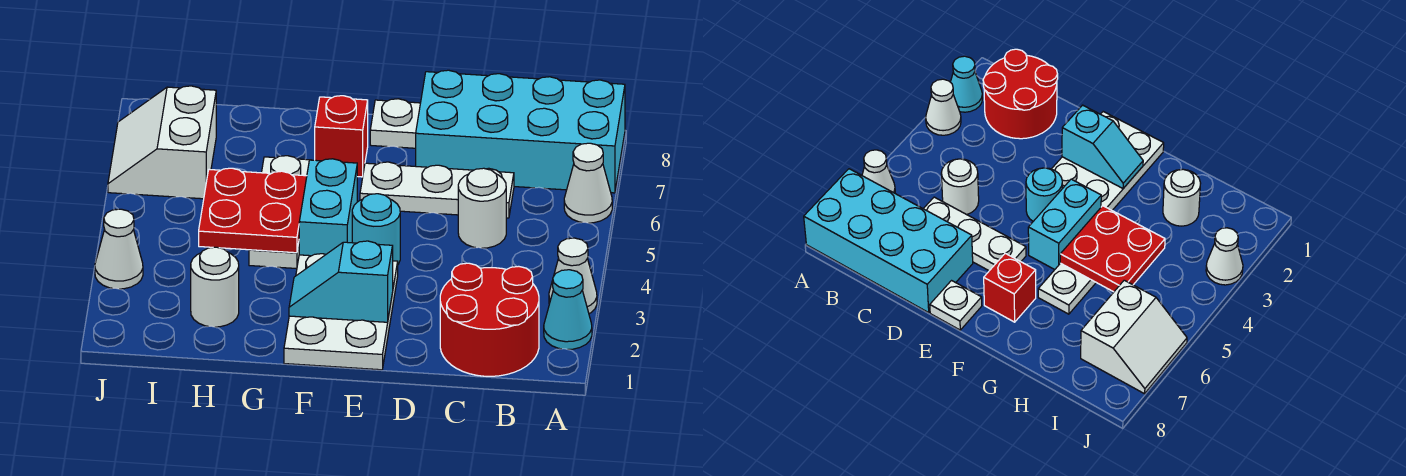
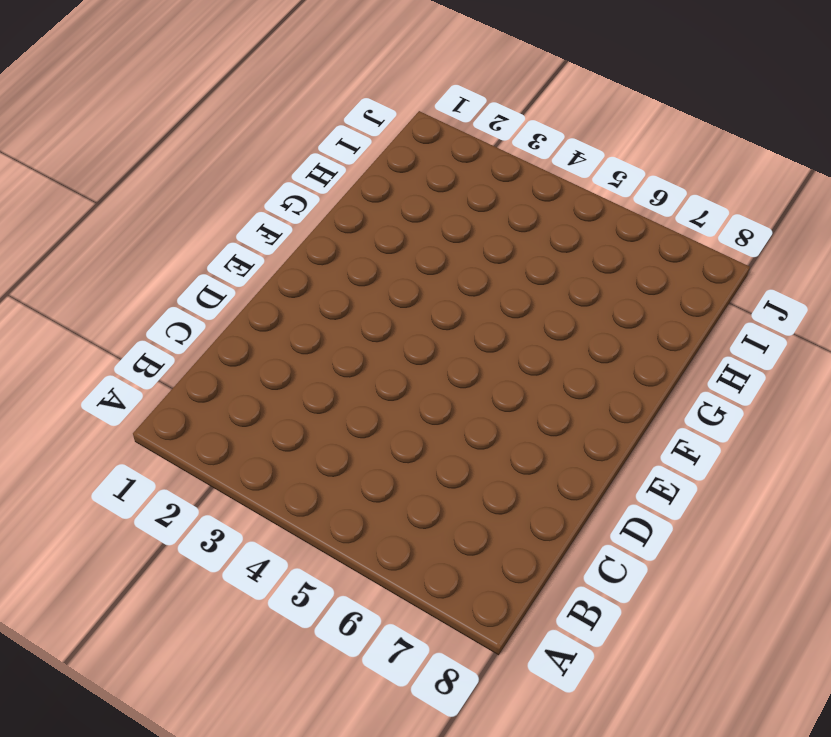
none -> cyan 1x1 cone [544,270,592,349]
none -> white 1x1 cone [549,238,597,314]
none -> white 1x1 cone [564,143,612,223]

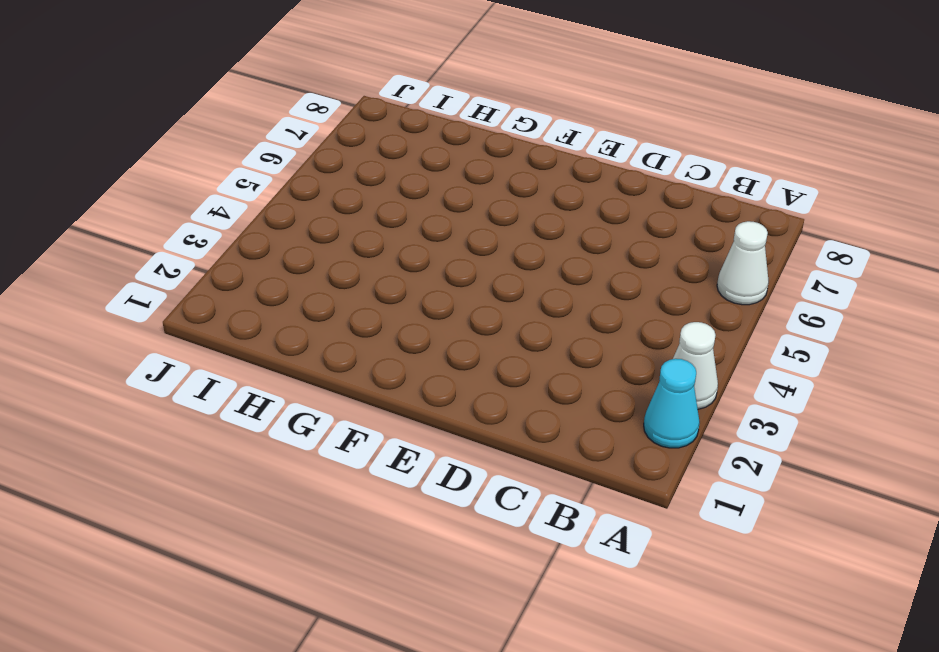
none -> cyan 2x4 brick [416,70,625,193]
none -> red 2x2 round brick [440,263,539,376]
none -> white 1x1 round brick [458,168,506,248]

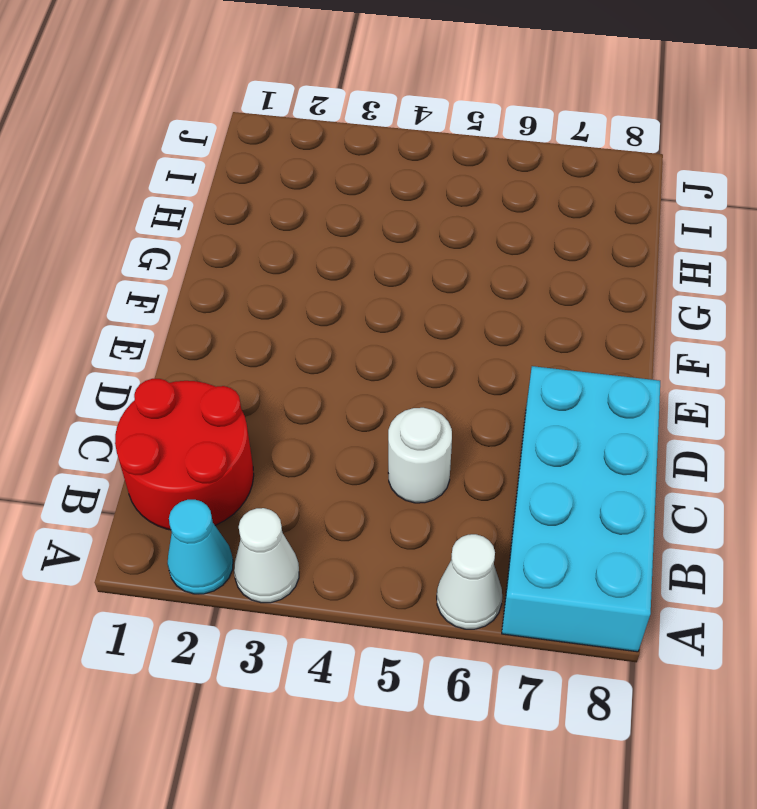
none -> white 1x3 plate [360,162,514,218]
none -> white 2x3 plate [284,254,398,370]
none -> cyan 1x1 round brick [352,194,400,264]

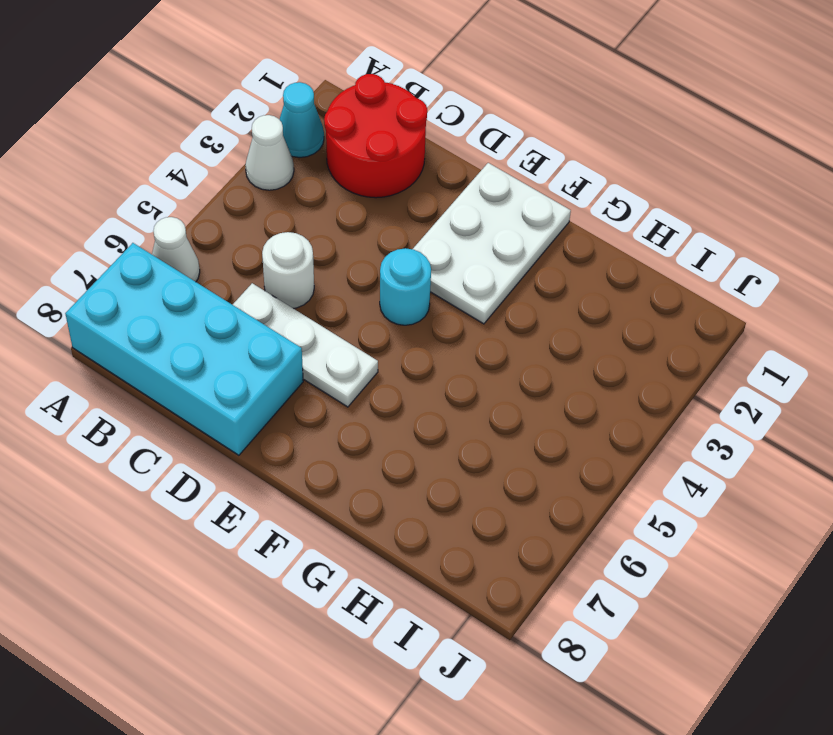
none -> white 1x1 plate [370,99,420,148]
none -> cyan 1x2 brick [299,159,357,256]
none -> red 1x1 brick [315,96,368,177]

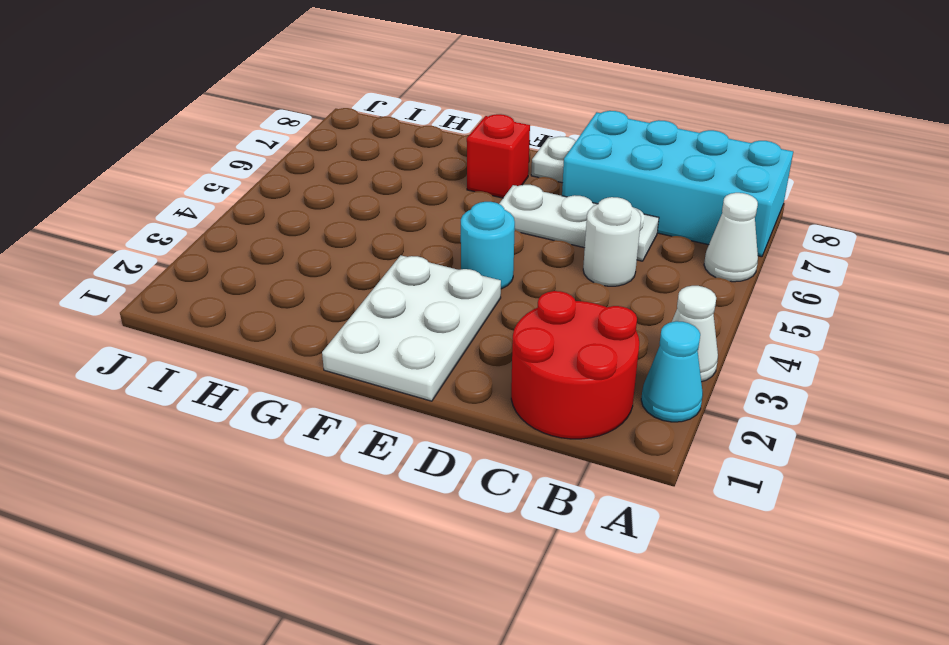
none -> cyan 1x2 brick [299,159,357,256]
none -> white 1x3 plate [249,156,309,269]
none -> white 1x1 round brick [191,247,239,327]

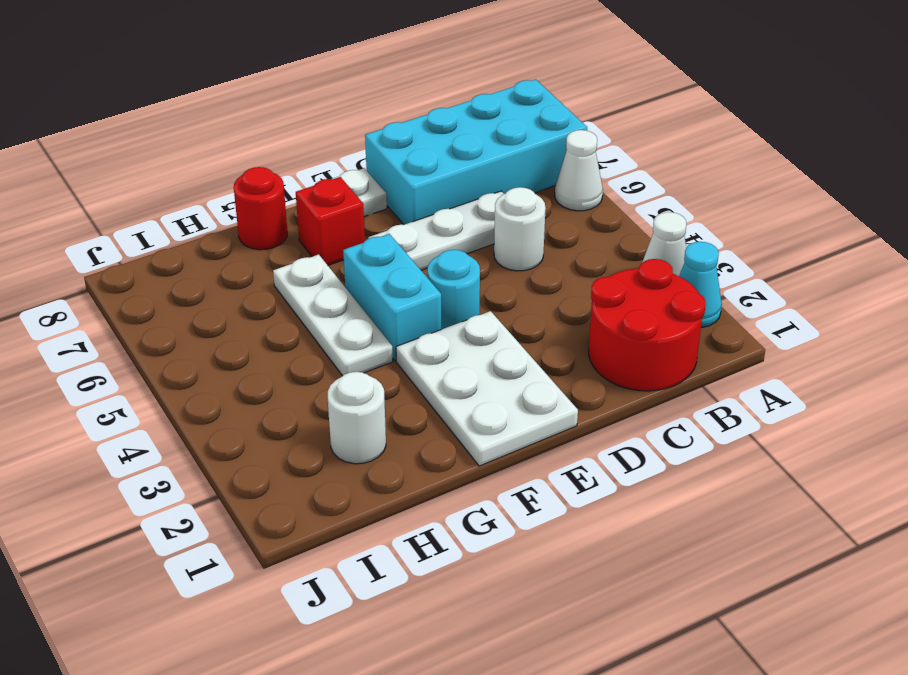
red 1x1 round brick [234,167,287,250] -> none
none -> white 2x2 slope [108,86,216,199]
none -> white 1x1 cone [95,209,143,289]
none -> cyan 1x2 slope [289,241,393,322]

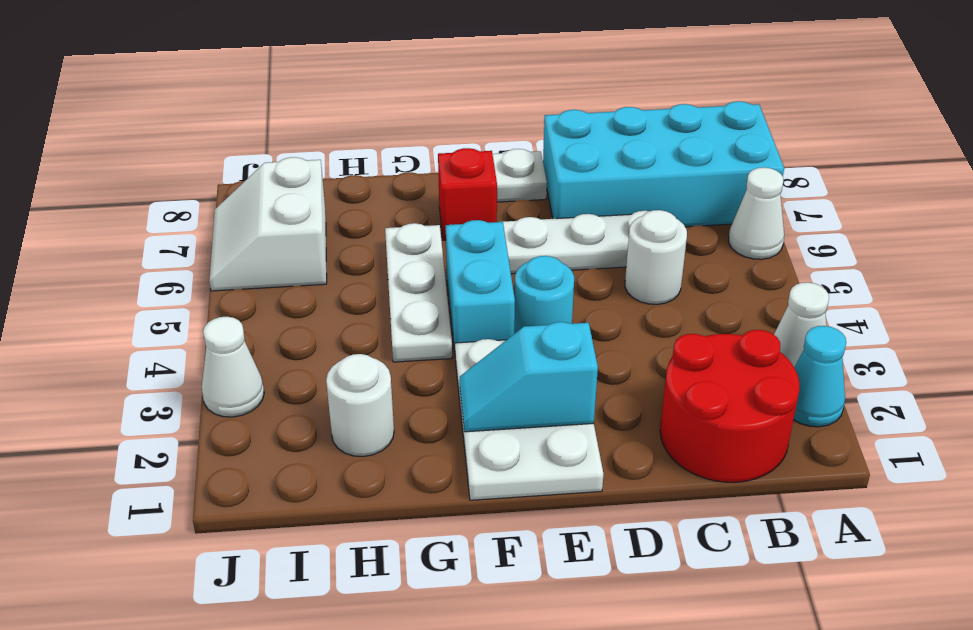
none -> red 2x2 plate [199,168,307,253]

